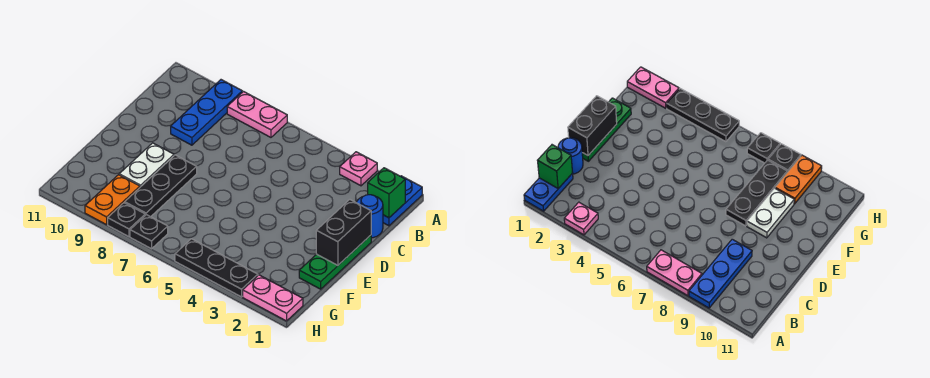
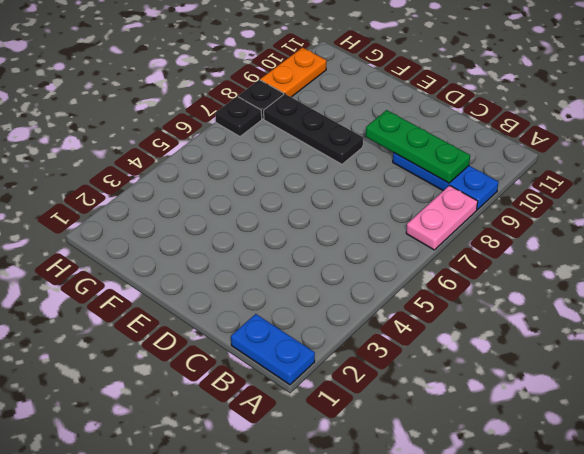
green 1x3 plate [366,110,470,183] -> green 1x3 plate moved to [299,235,371,289]
orange 1x2 plate [260,48,327,97] -> orange 1x2 plate turned to [85,175,140,225]
none -> pink 1x1 plate [340,152,377,186]
none -> blue 1x1 round brick [356,195,383,238]
none -> white 1x2 plate [119,143,174,187]

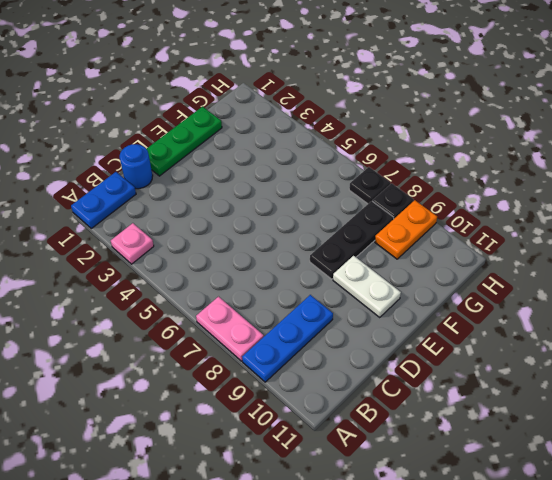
white 1x2 plate [333,256,401,318] -> white 1x2 plate turned to [119,143,174,187]
none -> pink 1x2 plate [243,275,303,321]
none -> black 1x3 plate [175,239,258,297]
none -> green 1x1 brick [368,168,405,218]

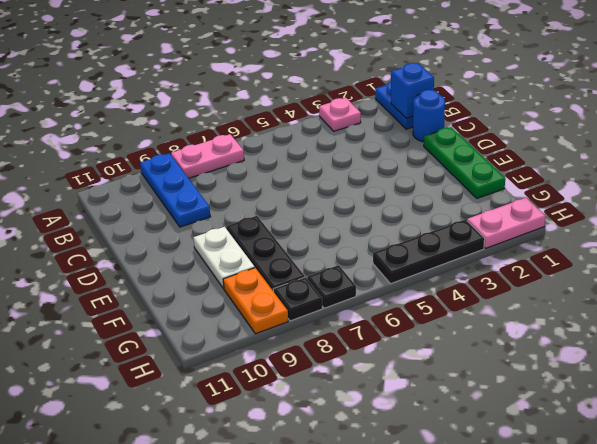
blue 1x1 brick [391,63,434,119] -> green 1x1 brick [368,168,405,218]
none -> black 1x2 brick [316,200,371,265]

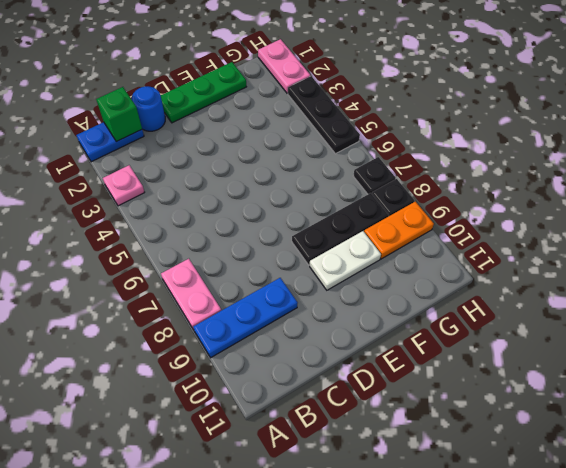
none -> black 1x2 brick [316,200,371,265]

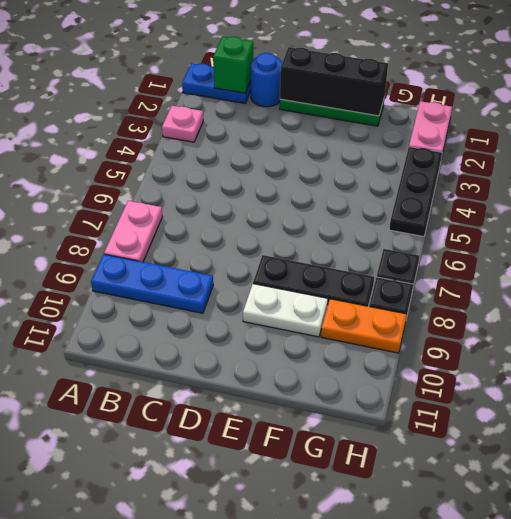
black 1x3 brick [280,47,388,116] -> black 1x2 brick [316,200,371,265]

